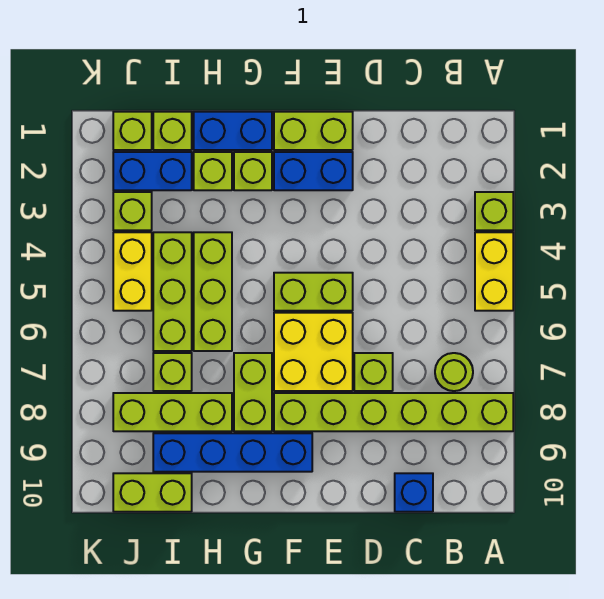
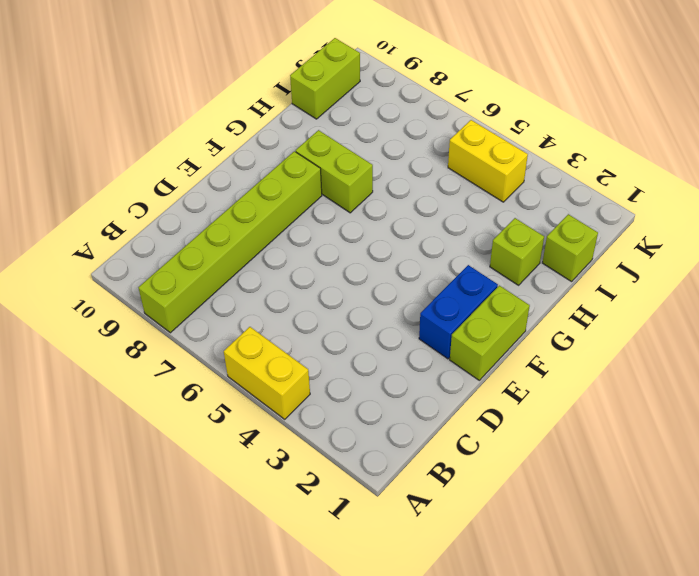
none -> lime 1x1 brick [475,192,513,230]
none -> lime 1x1 round brick [435,353,473,391]
none -> blue 1x1 brick [395,473,433,512]

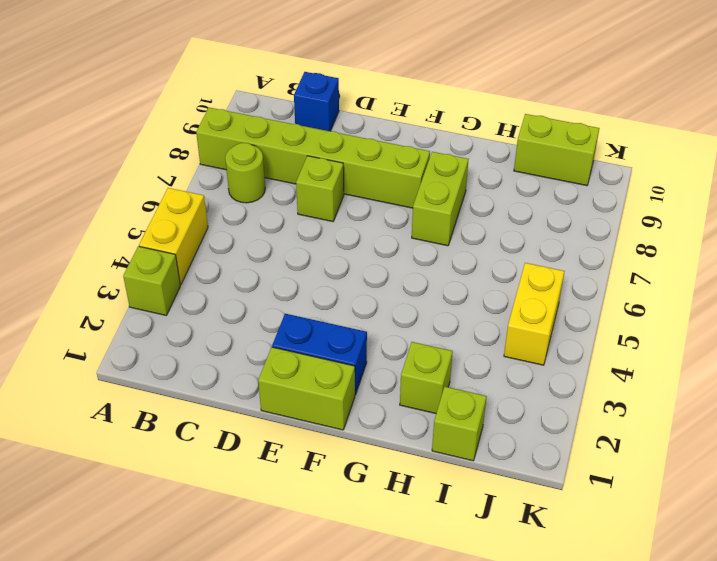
none -> lime 1x2 brick [274,273,353,311]
none -> yellow 2x2 brick [274,313,353,391]
none -> blue 1x4 brick [153,433,312,472]

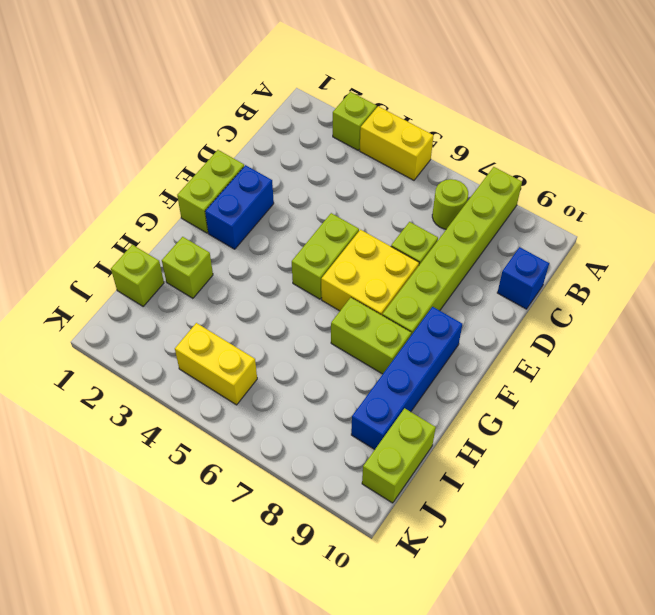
none -> blue 1x2 brick [194,112,272,150]
none -> lime 1x1 brick [234,152,272,190]
none -> lime 1x3 brick [194,232,232,351]

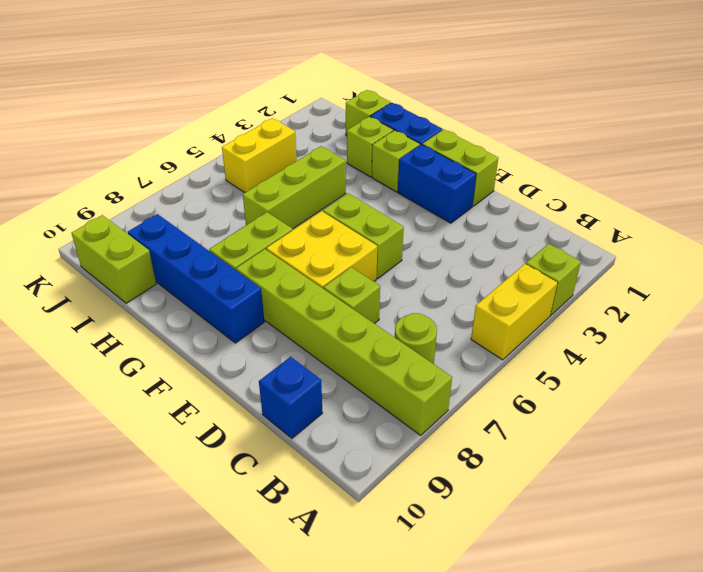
none -> lime 1x3 brick [113,393,232,431]
none -> blue 1x2 brick [113,152,192,190]
none -> lime 1x3 brick [153,232,192,351]

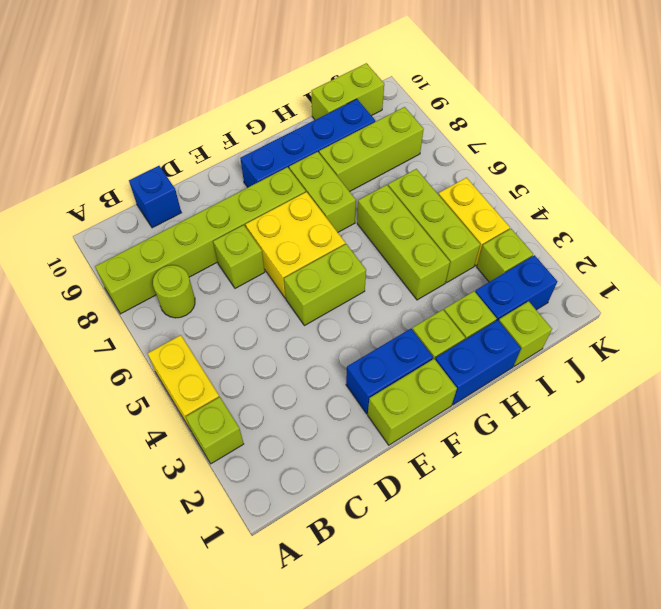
none -> lime 1x1 brick [153,353,192,391]
none -> lime 1x1 brick [113,112,152,150]

